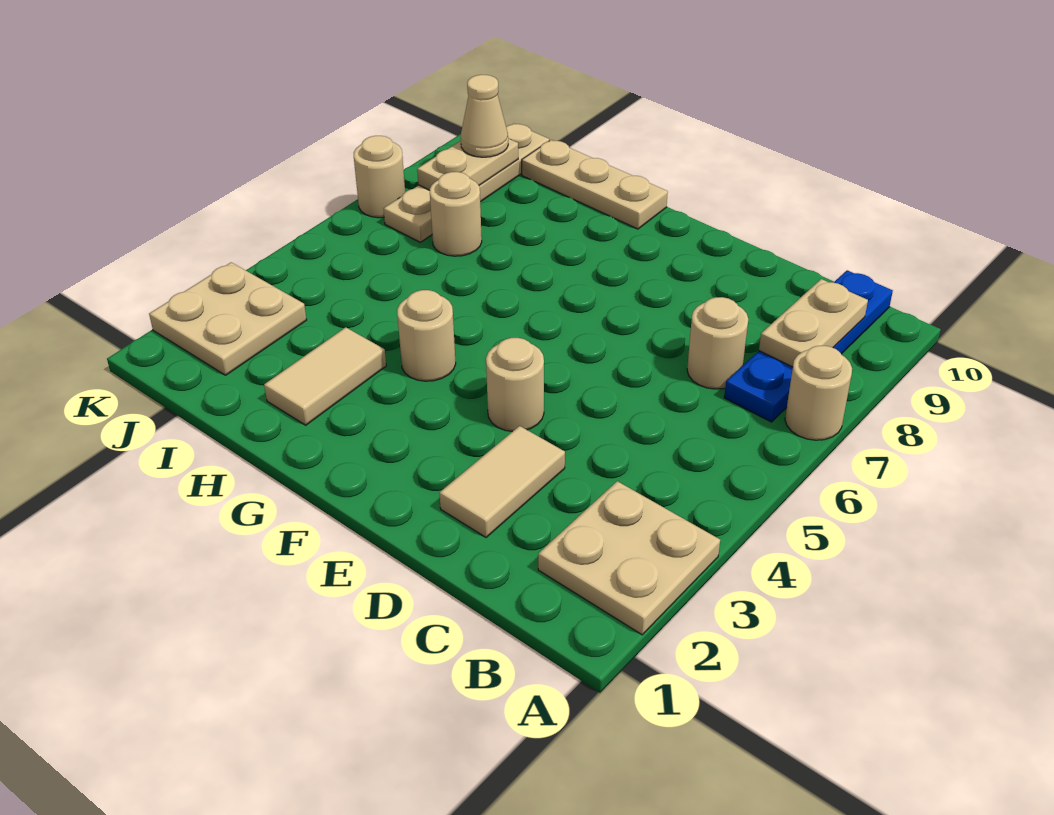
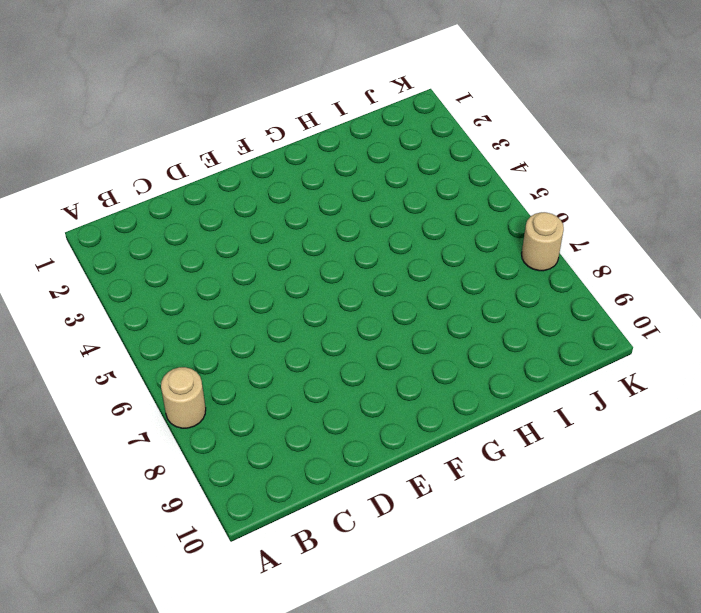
none -> tan 2x2 plate [538,481,720,635]
none -> blue 1x4 plate [724,270,893,422]
none -> tan 1x1 round brick [687,297,748,389]

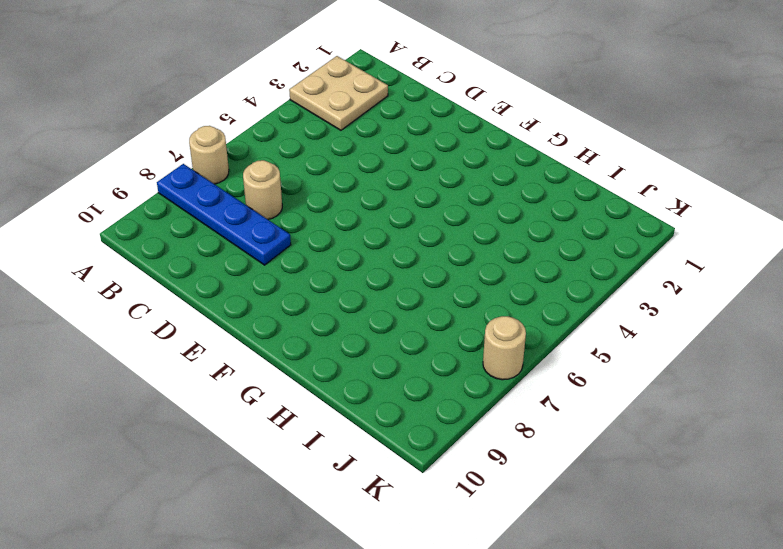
blue 1x4 plate [157,164,291,265] -> blue 1x4 plate turned to [724,270,893,422]
none -> tan 1x2 tile [439,426,565,537]
none -> tan 1x1 round brick [486,338,544,432]
none -> tan 1x1 round brick [397,290,456,381]

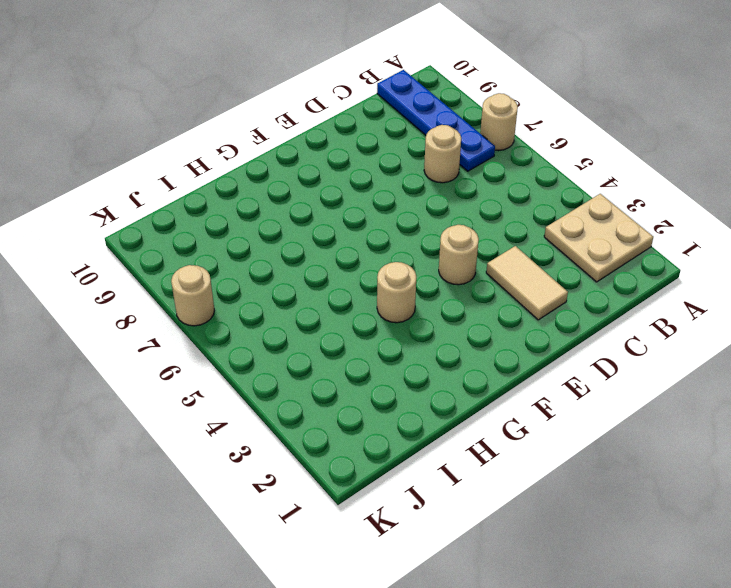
none -> tan 1x3 plate [522,140,668,229]
none -> tan 1x2 tile [264,327,386,425]
none -> tan 1x1 round brick [430,172,482,256]

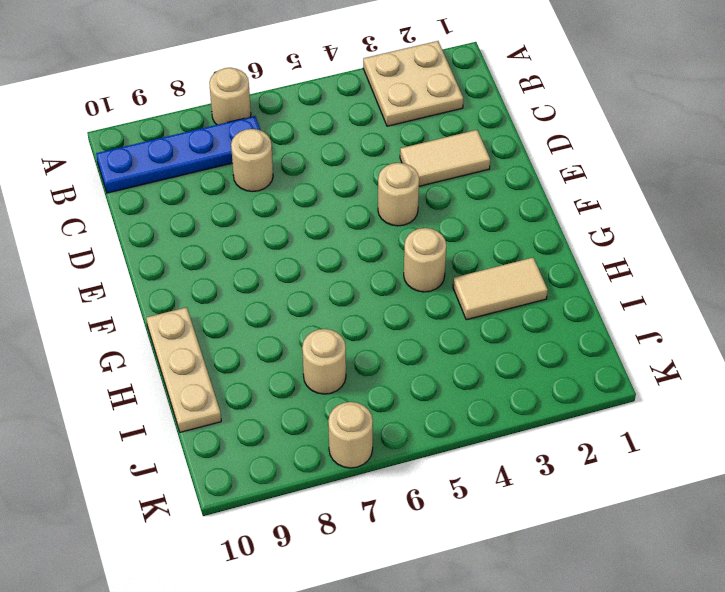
none -> tan 2x2 plate [149,262,307,375]
none -> tan 1x4 plate [383,123,549,242]
none -> tan 1x2 plate [759,279,868,367]

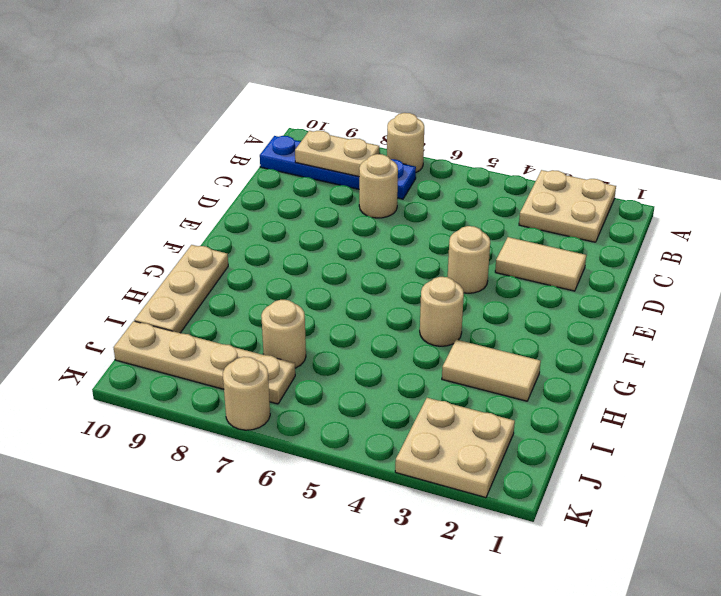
none -> tan 1x2 plate [417,139,518,190]
none -> tan 1x1 cone [461,75,508,157]

